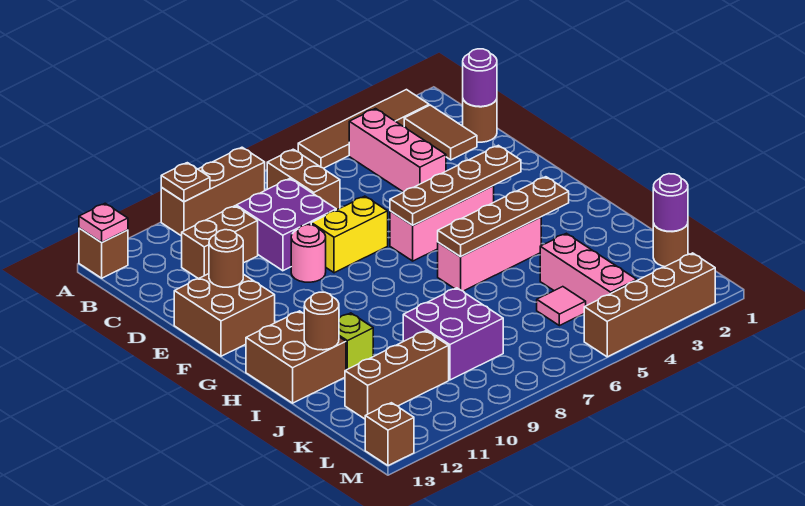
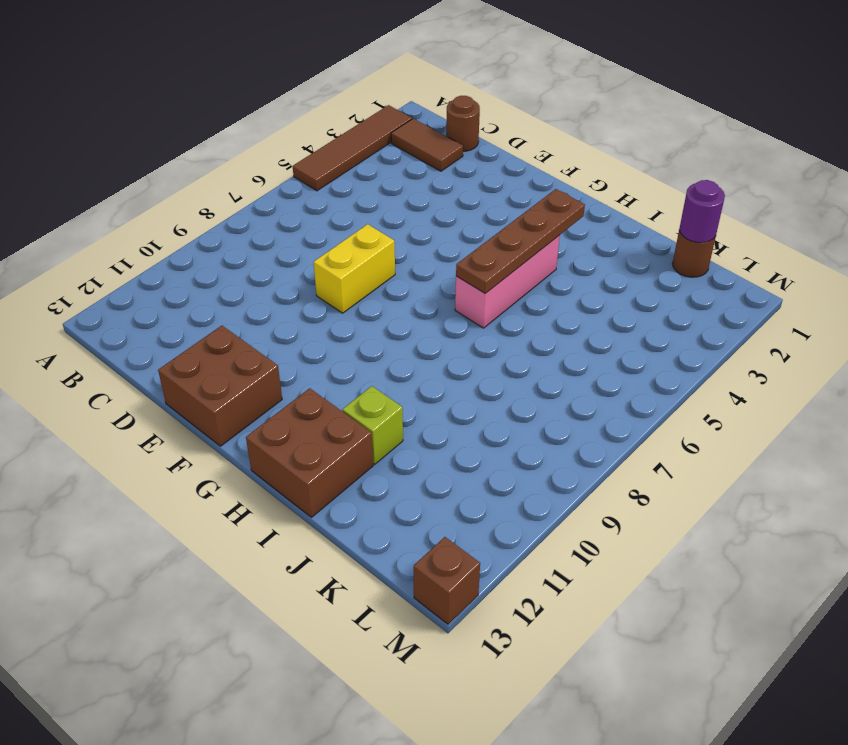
none -> brown 1x3 brick [161,147,265,236]
none -> brown 1x1 brick [79,228,128,278]
none -> pink 1x3 brick [349,109,446,192]
none -> brown 1x2 brick [267,149,340,210]

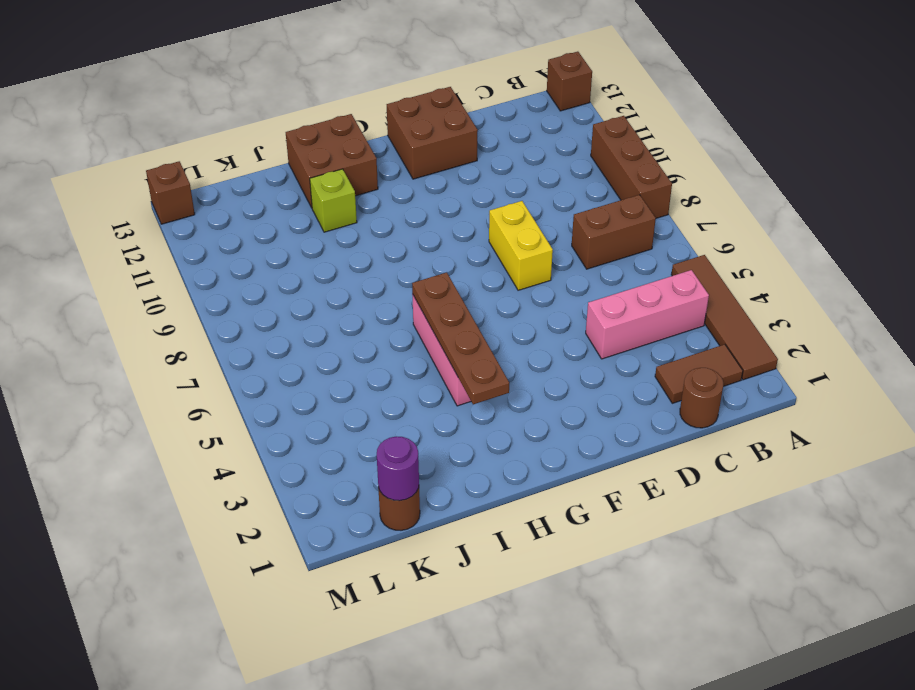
none -> purple 2x2 brick [236,179,336,271]
none -> brown 1x2 brick [182,206,258,279]
none -> pink 1x1 round brick [291,225,326,282]
none -> pink 1x3 brick [390,186,494,261]

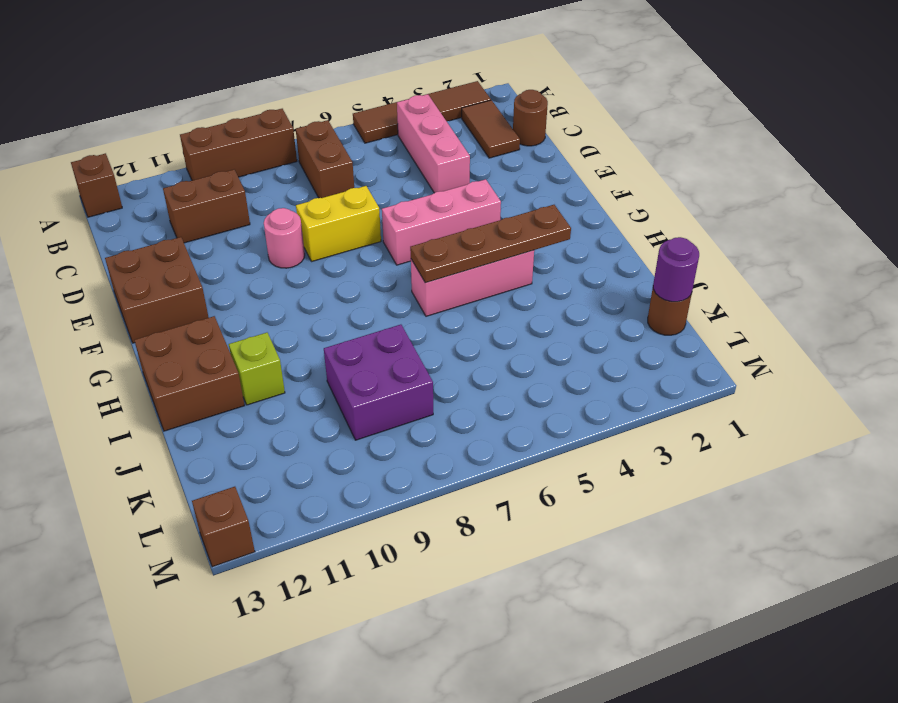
none -> purple 2x2 brick [236,179,336,271]
none -> pink 1x3 brick [540,233,637,306]
none -> pink 1x1 tile [537,287,586,326]
none -> brown 1x3 brick [345,331,449,419]

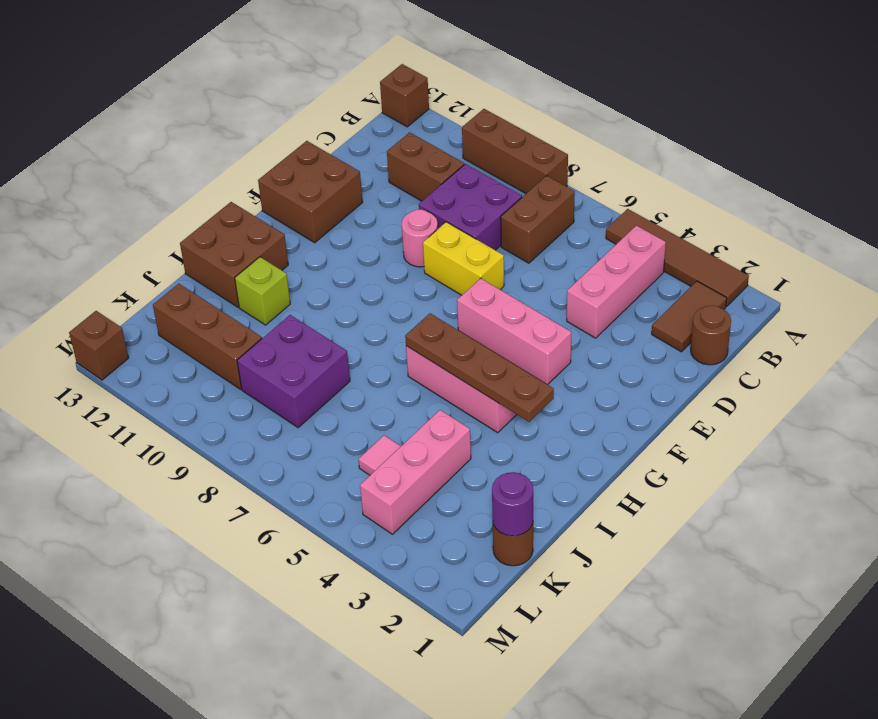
none -> brown 1x4 brick [584,253,715,357]
none -> brown 1x1 plate [161,163,210,202]
none -> pink 1x1 plate [79,203,128,242]
none -> purple 1x1 round brick [463,49,497,107]

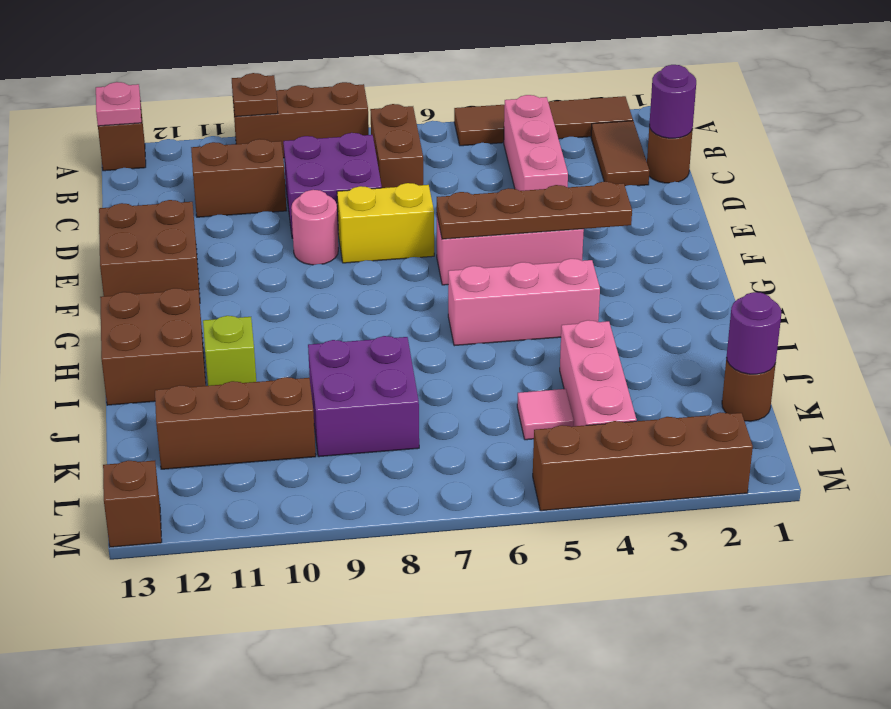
none -> brown 1x1 round brick [209,230,243,287]
none -> brown 1x4 plate [438,177,569,257]
none -> brown 1x1 round brick [304,292,339,350]

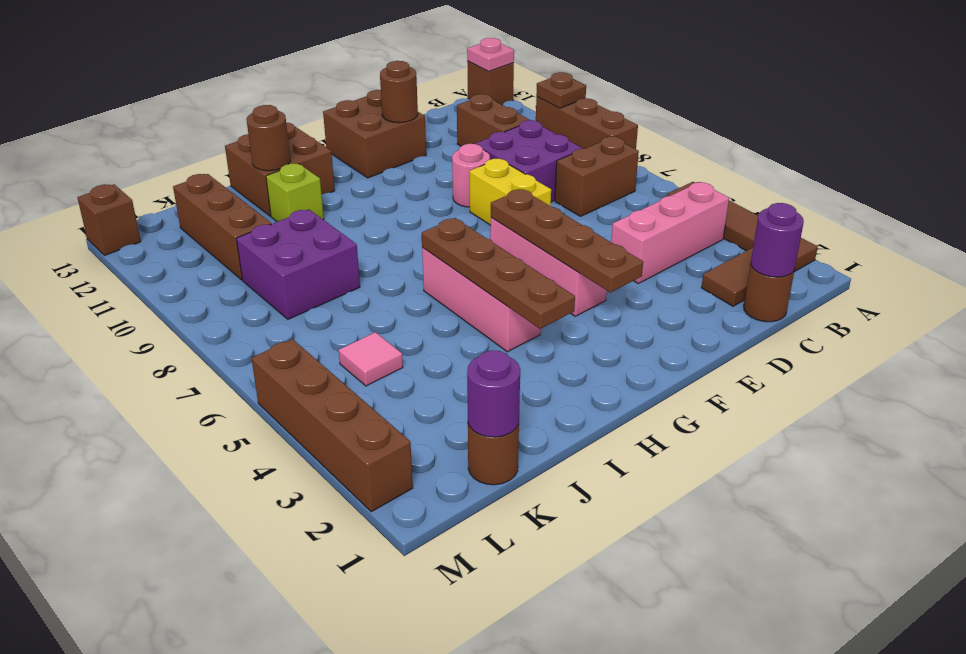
none -> pink 1x3 brick [540,233,637,306]

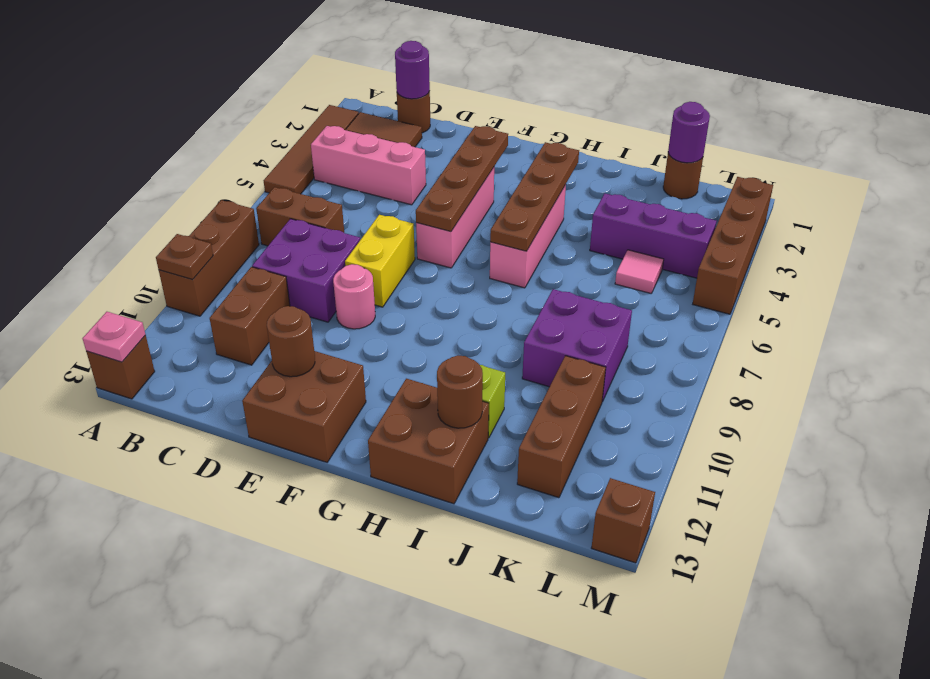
purple 1x3 brick [590,194,716,278] -> pink 1x3 brick [540,233,637,306]

